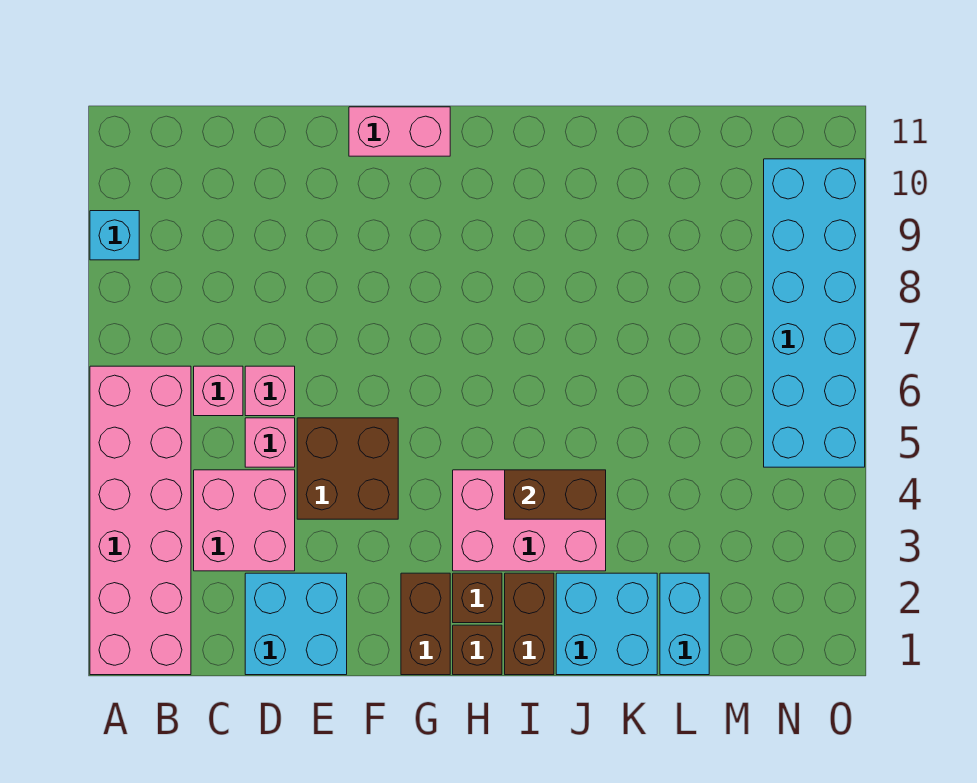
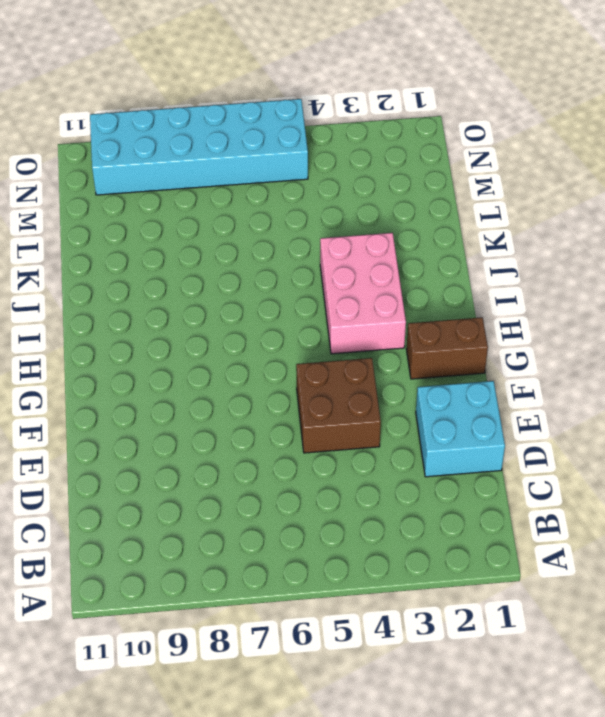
none -> pink 2x6 brick [90,366,191,675]
none -> cyan 1x1 brick [90,211,139,260]
none -> pink 2x2 brick [194,470,295,571]

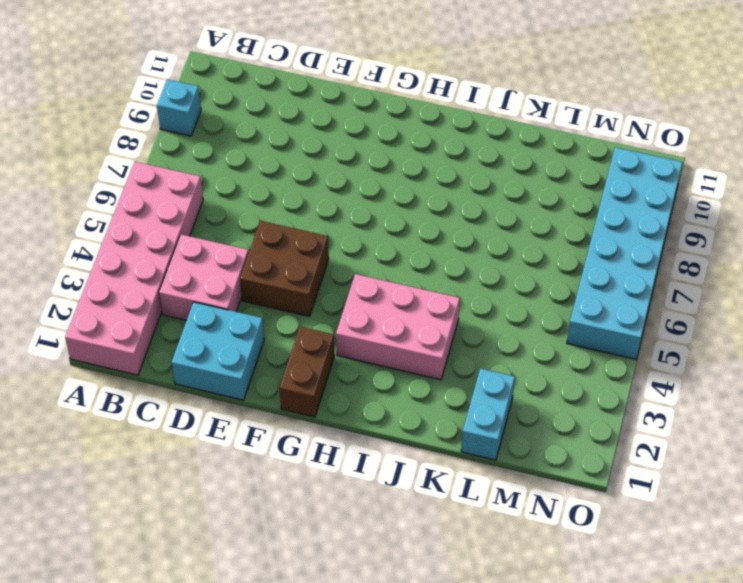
none -> pink 1x1 brick [194,366,243,416]
none -> pink 1x1 brick [245,418,295,467]
none -> pink 1x1 brick [245,366,295,416]

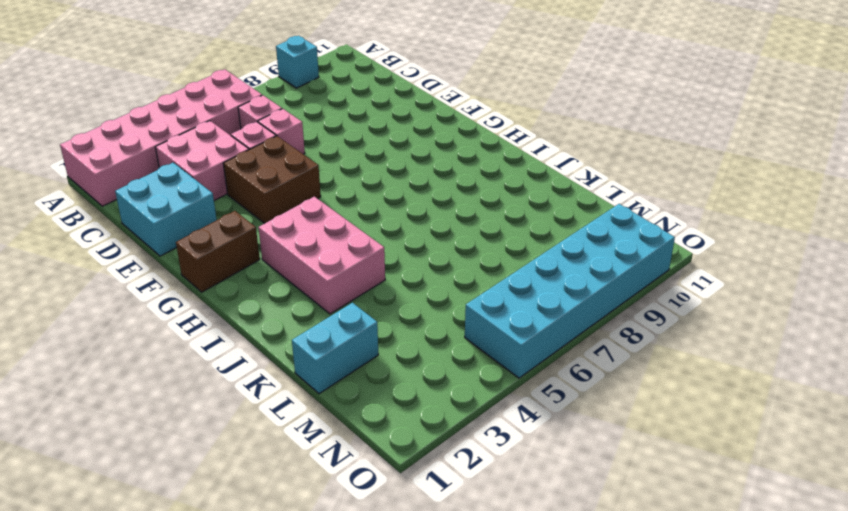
none -> pink 1x2 brick [349,107,450,156]
none -> brown 1x1 brick [453,625,502,675]
none -> brown 1x1 brick [453,573,502,623]

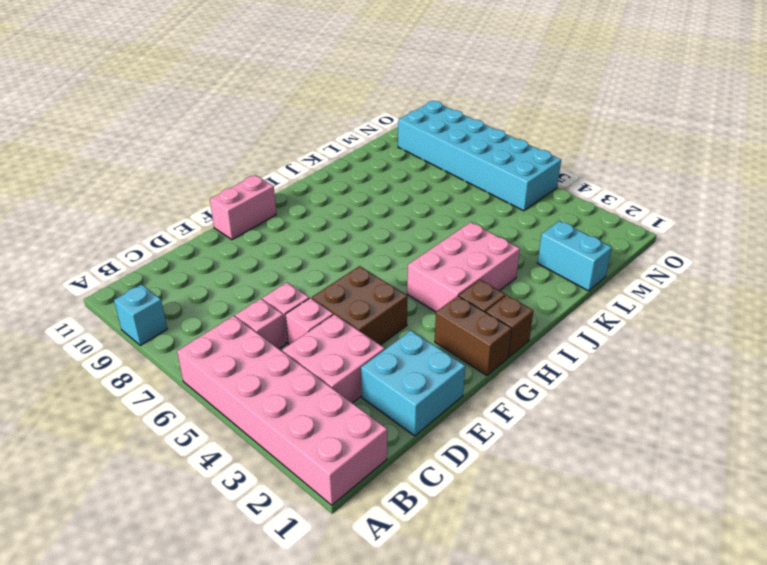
none -> brown 1x2 brick [505,573,554,675]
none -> cyan 2x2 brick [556,573,657,675]
none -> brown 1x2 brick [505,470,606,519]

